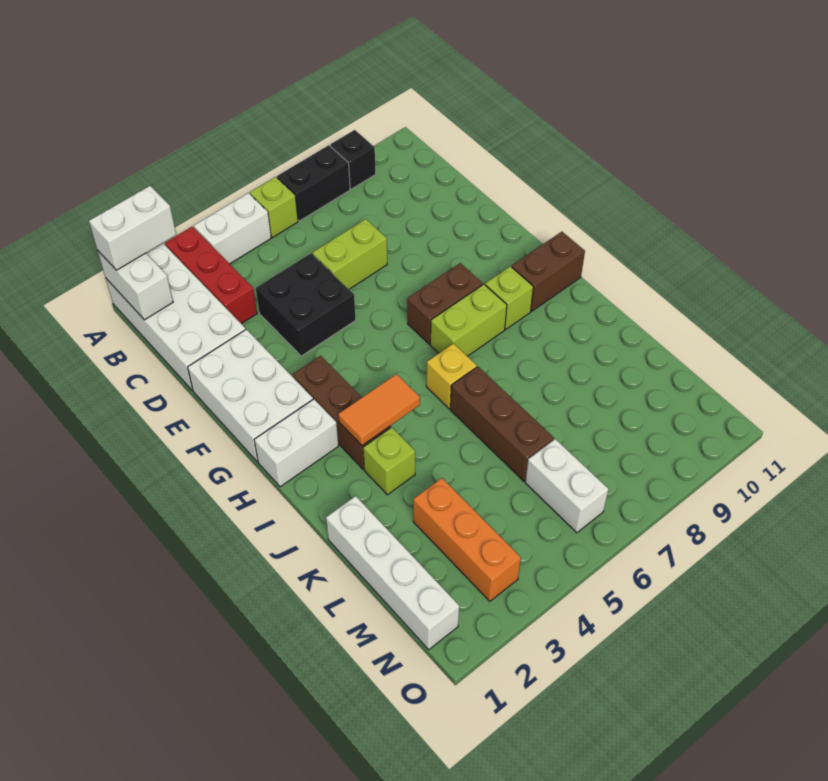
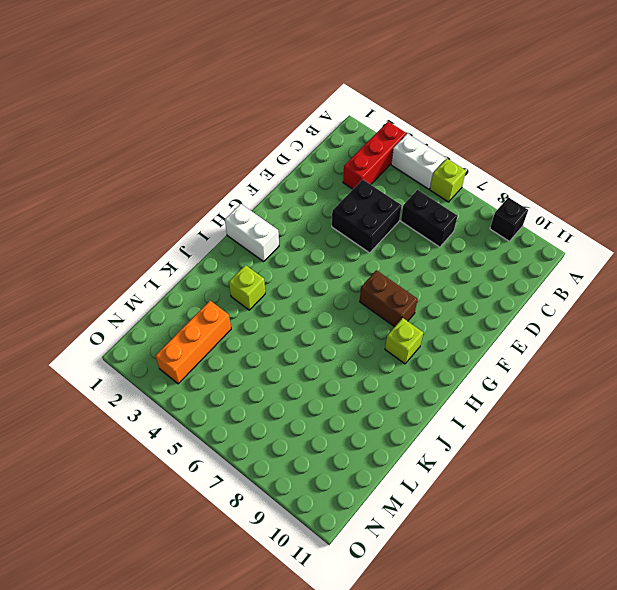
black 1x2 brick [401,190,457,247] -> black 1x2 brick moved to [277,145,350,221]
none -> white 2x4 brick [106,244,246,391]
none -> lime 1x2 brick [313,219,387,289]
none -> white 2x3 brick [188,329,313,462]

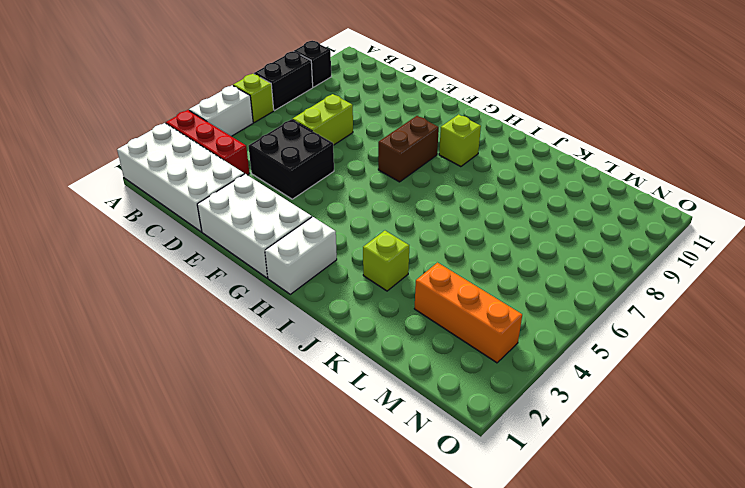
none -> brown 1x3 brick [292,356,391,470]
none -> lime 1x2 brick [430,284,507,356]
none -> brown 1x2 brick [512,232,585,311]

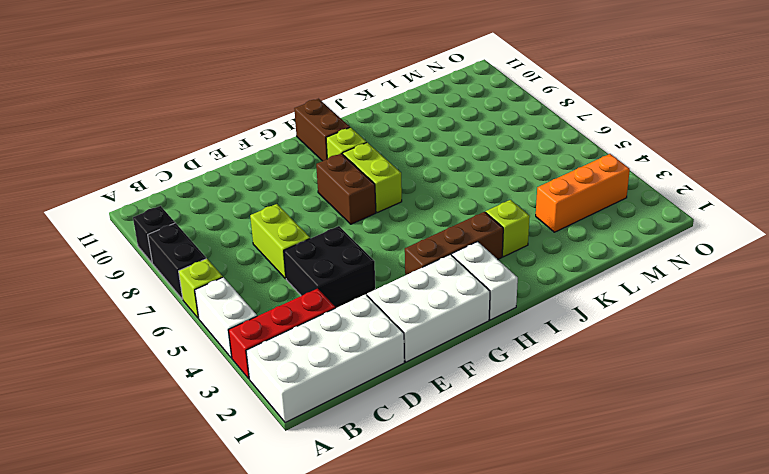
none -> yellow 1x1 brick [426,343,477,409]
none -> brown 1x3 brick [450,367,554,481]
none -> white 1x4 brick [326,496,459,650]

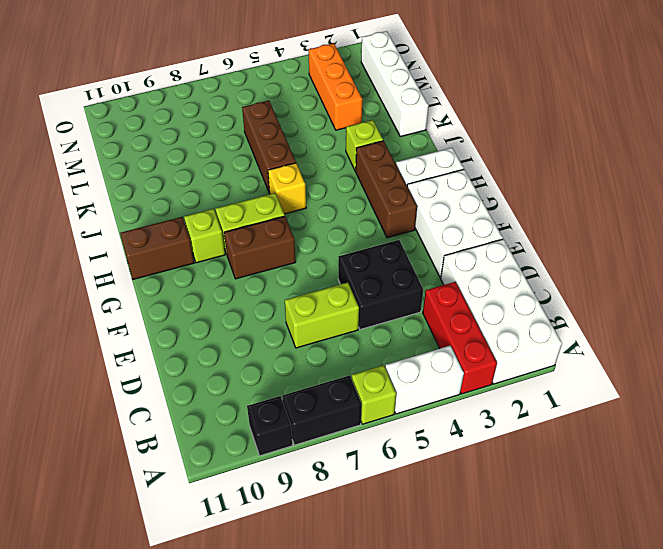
none -> white 1x2 brick [525,439,609,533]
none -> white 1x2 brick [98,251,173,320]
none -> orange 1x2 tile [338,374,420,445]

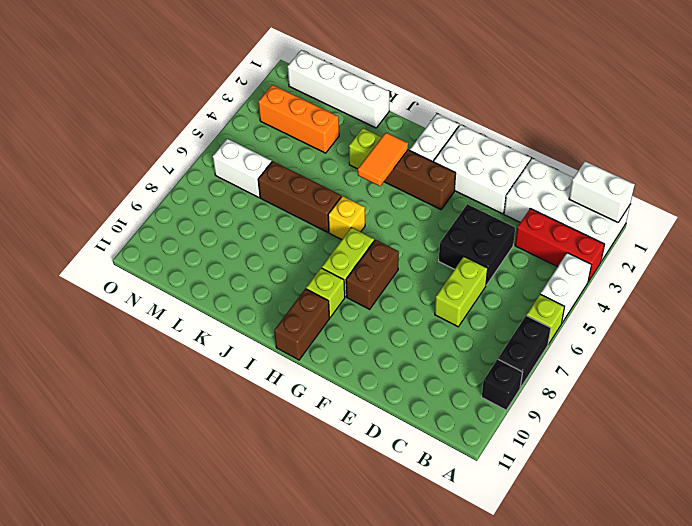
none -> white 1x2 brick [89,186,176,270]

